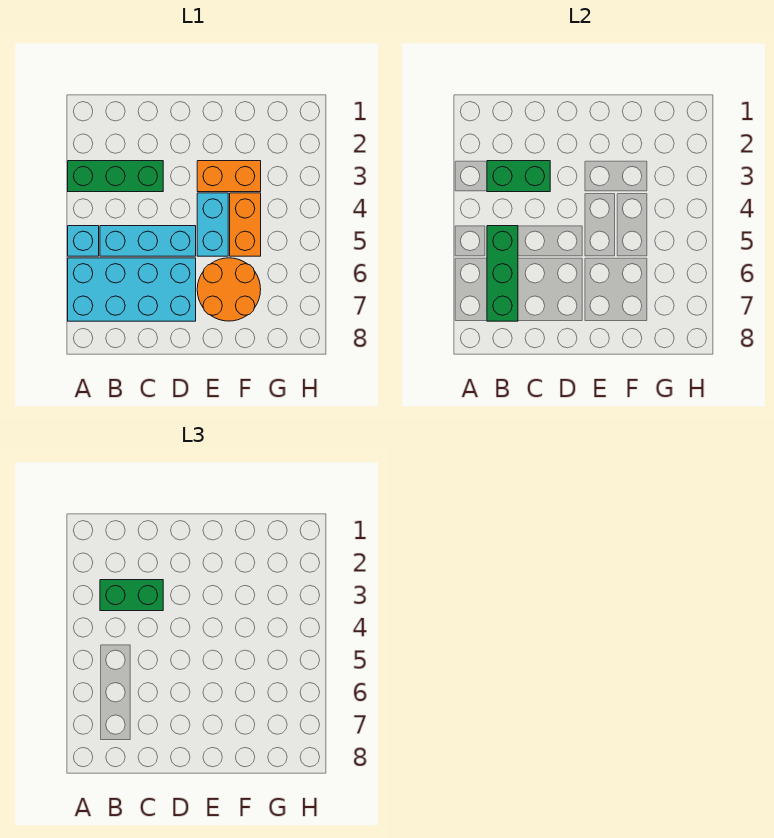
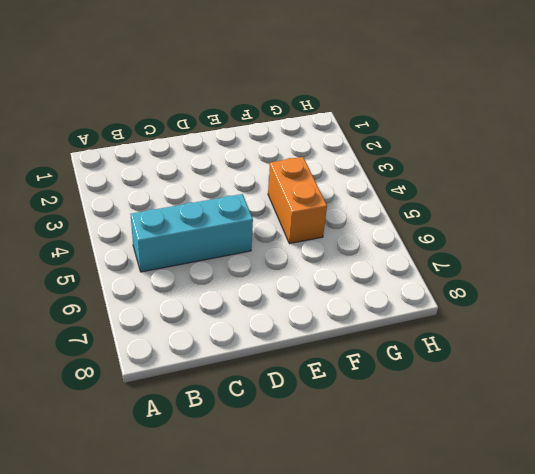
none -> green 1x3 brick [68,161,163,192]
none -> cyan 1x1 brick [68,226,99,256]

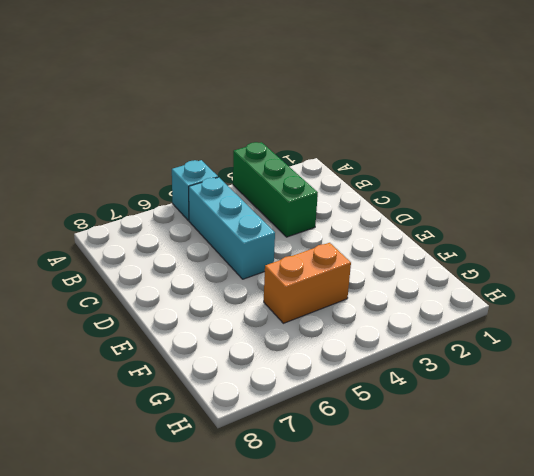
none -> cyan 2x4 brick [68,258,196,321]
none -> orange 1x2 brick [197,161,261,192]

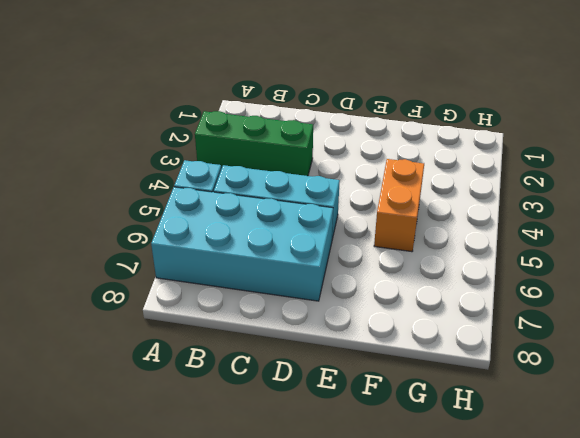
none -> orange 1x2 brick [197,161,261,192]
none -> cyan 1x2 brick [197,193,228,256]

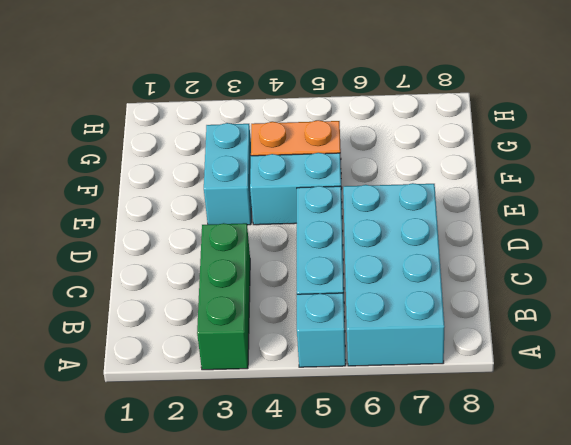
cyan 1x2 brick [204,123,252,225] -> orange 1x2 brick [197,161,261,192]
none -> orange 2x2 round brick [197,258,261,321]
none -> green 1x2 brick [487,161,550,192]

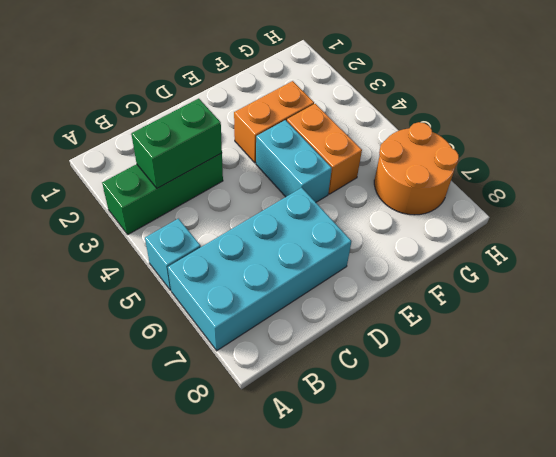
orange 2x2 round brick [374,122,459,215] -> orange 2x2 round brick moved to [197,258,261,321]
none -> cyan 1x3 brick [100,226,196,256]
none -> green 1x3 brick [487,226,518,321]

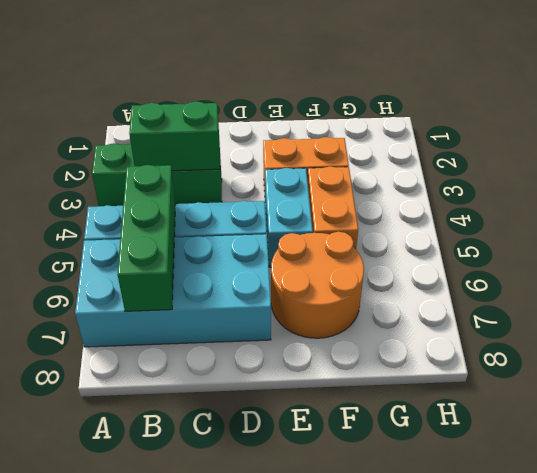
none -> green 1x2 brick [100,580,163,611]

